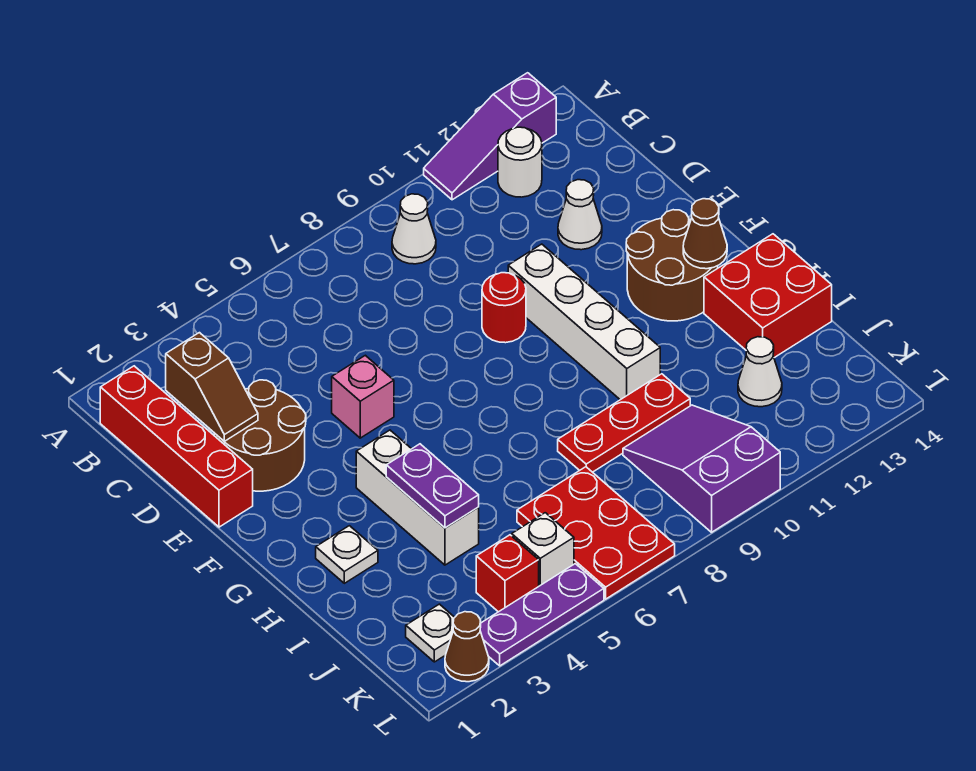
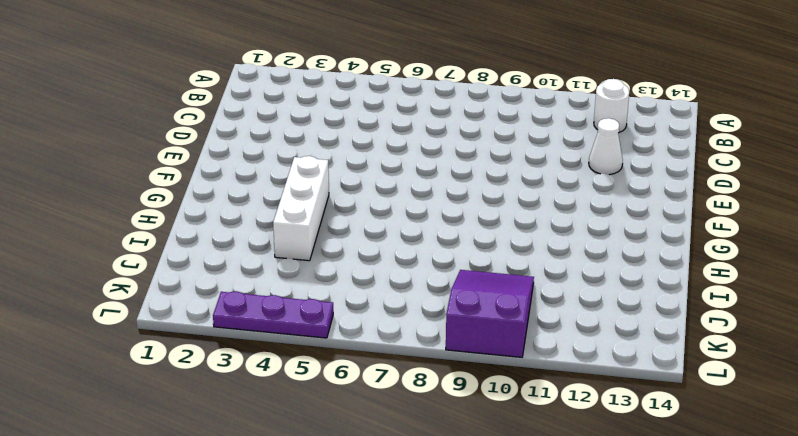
none -> purple 1x3 slope [424,73,556,200]
none -> red 1x4 brick [100,366,253,527]
none -> white 1x1 cone [392,194,436,264]

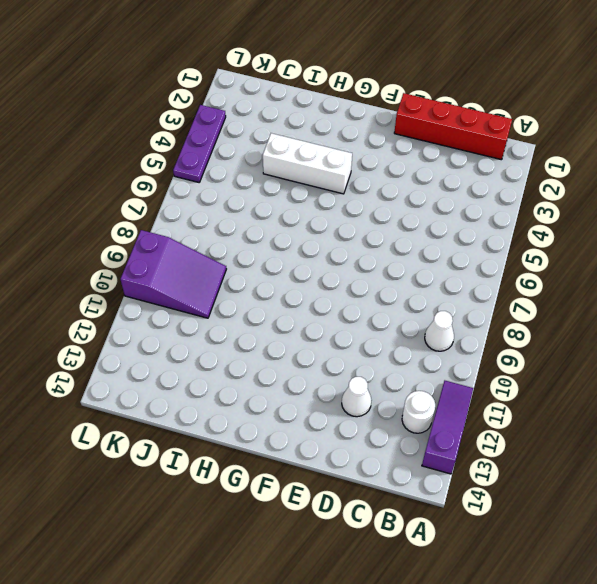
none -> brown 2x2 round brick [214,380,306,491]
none -> pink 1x1 brick [332,355,394,438]
none -> red 1x1 round brick [482,273,526,343]

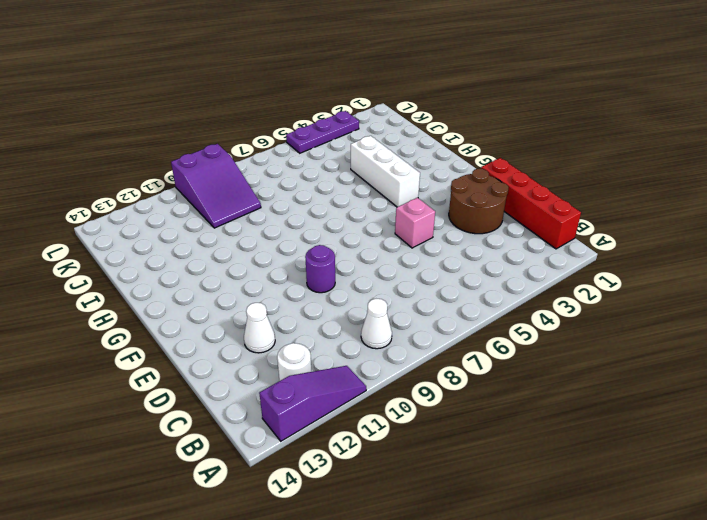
purple 1x1 round brick [305,245,335,293] -> red 1x1 round brick [482,273,526,343]
none -> white 1x4 brick [508,244,660,400]
none -> brown 2x2 round brick [626,210,718,321]
none -> white 1x1 plate [316,526,378,583]

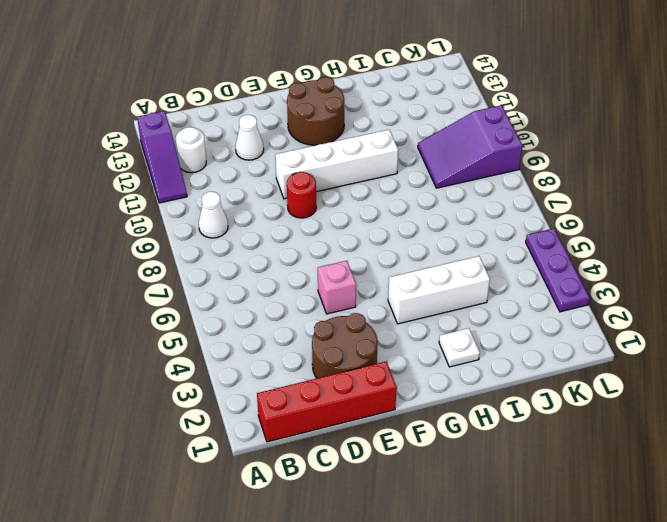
none -> red 2x2 brick [704,234,832,358]
none -> red 1x3 plate [558,374,690,472]
none -> red 2x3 plate [517,467,675,599]

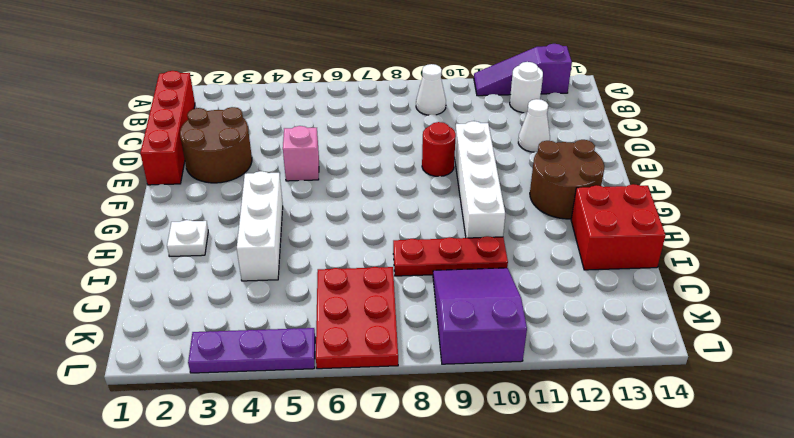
none -> white 1x1 cone [738,337,782,407]
none -> white 1x1 plate [406,604,455,662]
none -> red 1x1 brick [476,535,539,612]

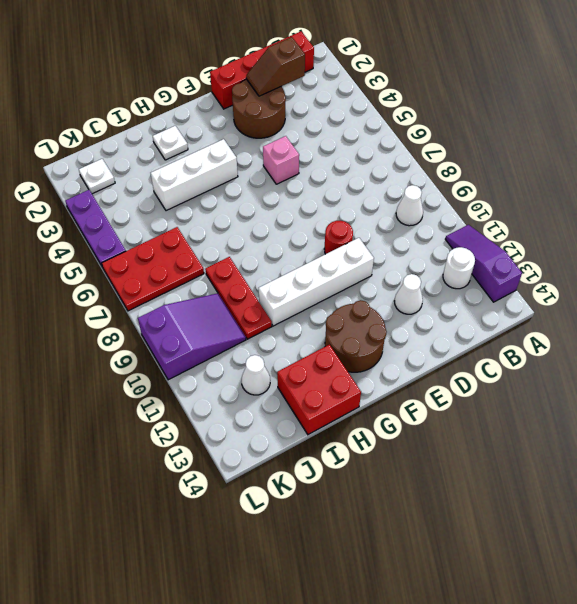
none -> red 1x1 brick [476,535,539,612]
none -> white 1x1 brick [512,513,574,586]
none -> brown 1x1 cone [445,612,489,682]

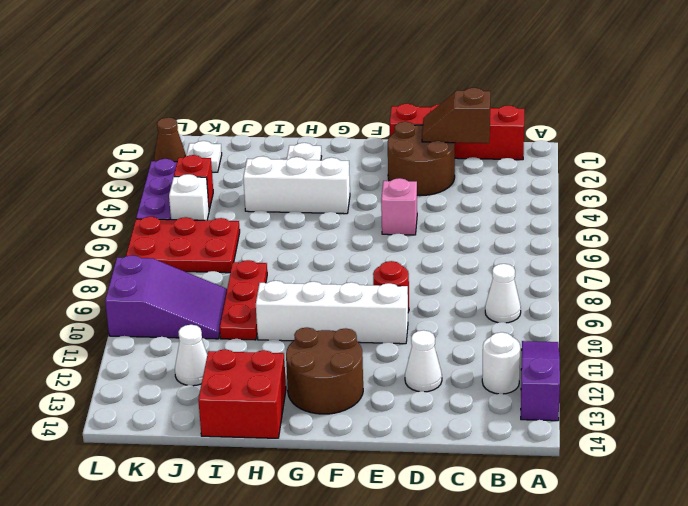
none -> brown 1x1 cone [683,199,727,269]
none -> purple 1x2 plate [386,444,479,528]

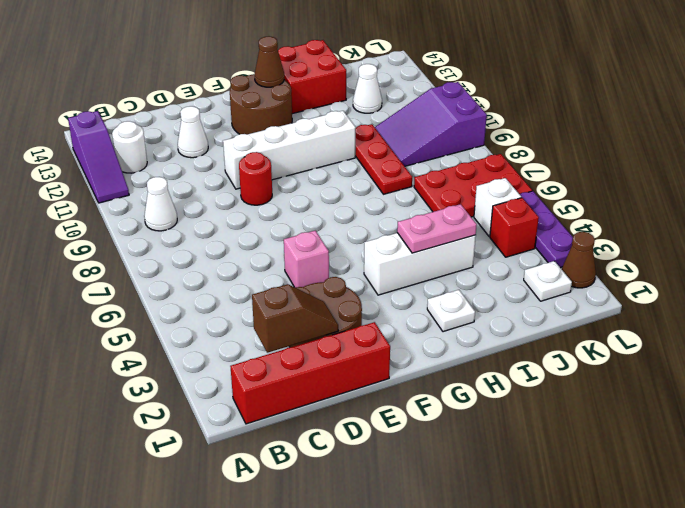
pink 1x2 plate [397,204,477,253] -> purple 1x2 plate [386,444,479,528]

